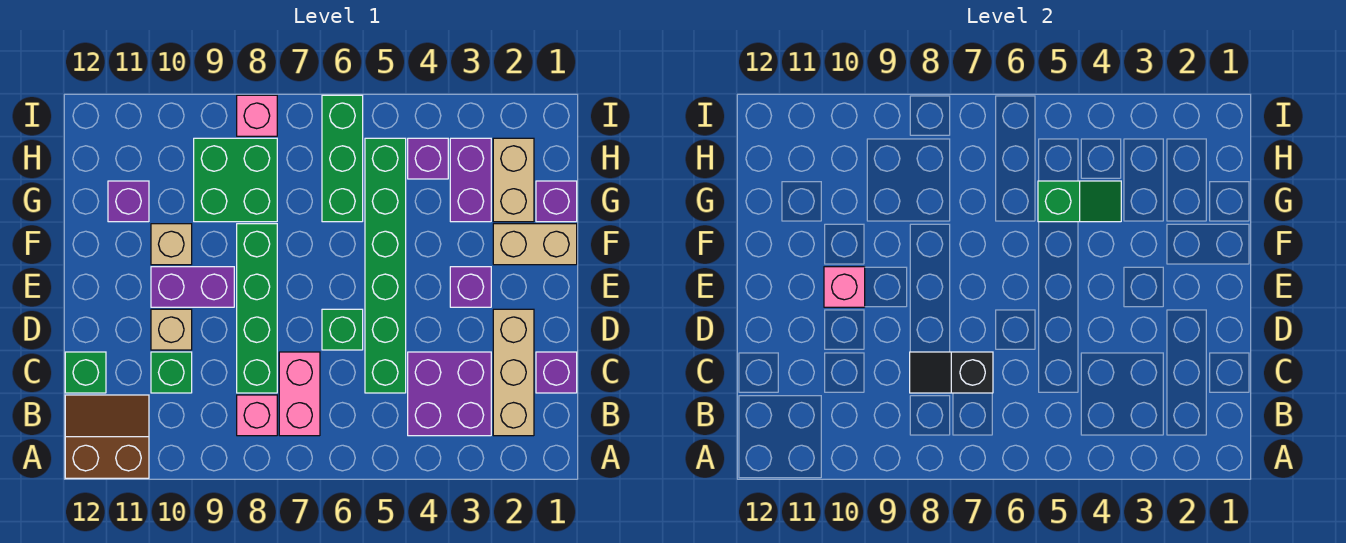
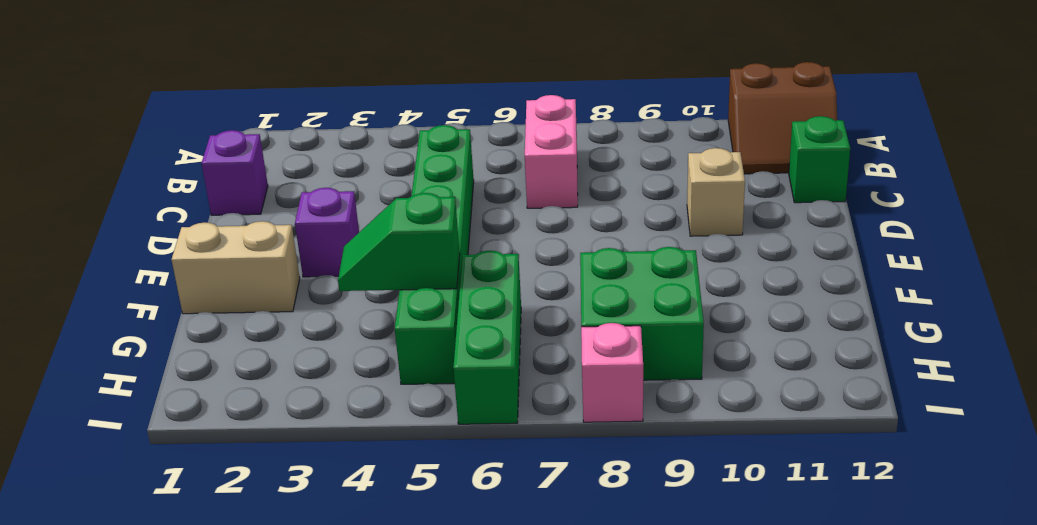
none -> tan 1x3 brick [493,309,534,436]
none -> purple 2x2 brick [408,352,491,436]
none -> pink 1x1 brick [237,395,277,436]

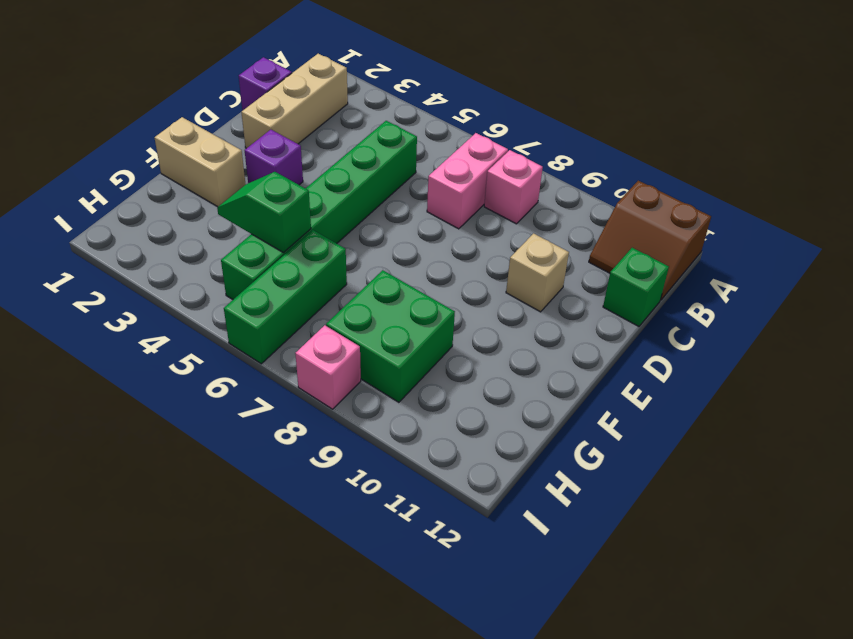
none -> purple 2x2 brick [408,352,491,436]
none -> green 1x4 brick [237,224,277,393]
none -> green 1x1 brick [151,352,192,393]

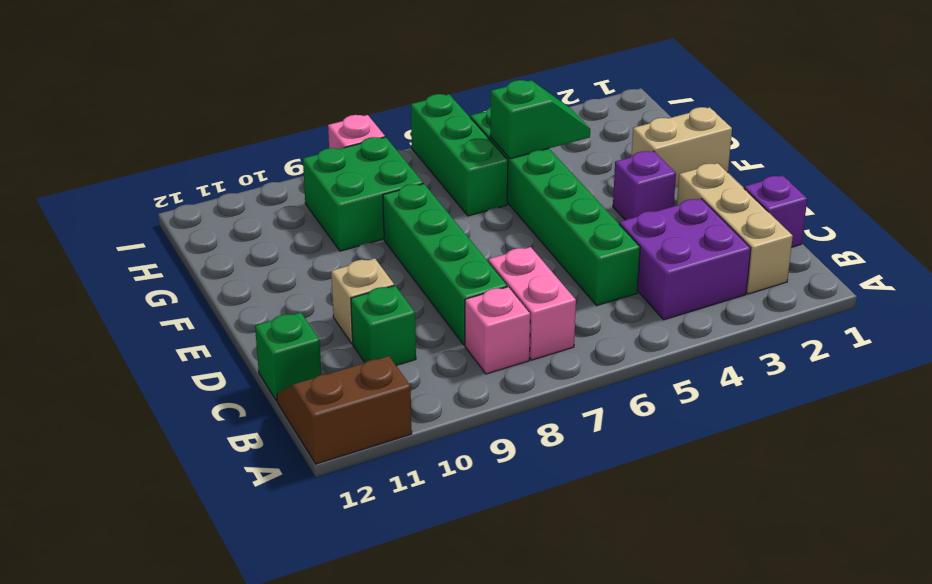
none -> green 1x1 brick [322,309,363,350]
none -> purple 1x2 brick [151,267,234,307]
none -> tan 1x1 brick [151,224,192,265]

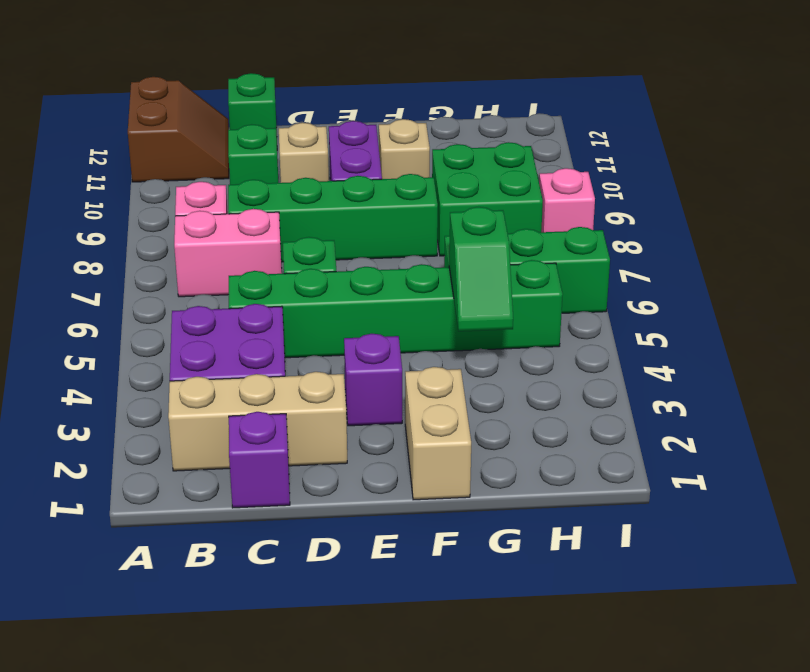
none -> purple 1x1 brick [536,181,577,222]
none -> tan 1x2 brick [493,138,534,222]
none -> purple 1x2 brick [450,138,491,222]

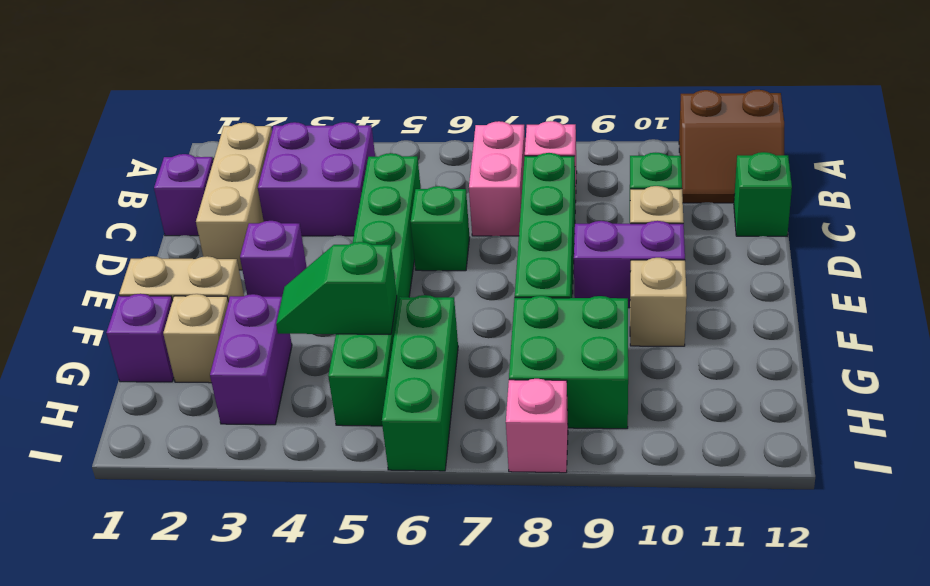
tan 1x1 brick [163,294,228,383] -> tan 1x2 brick [493,138,534,222]
none -> purple 1x1 brick [108,181,149,222]
none -> purple 1x1 brick [408,138,448,179]
none -> black 1x2 slope [910,352,993,393]

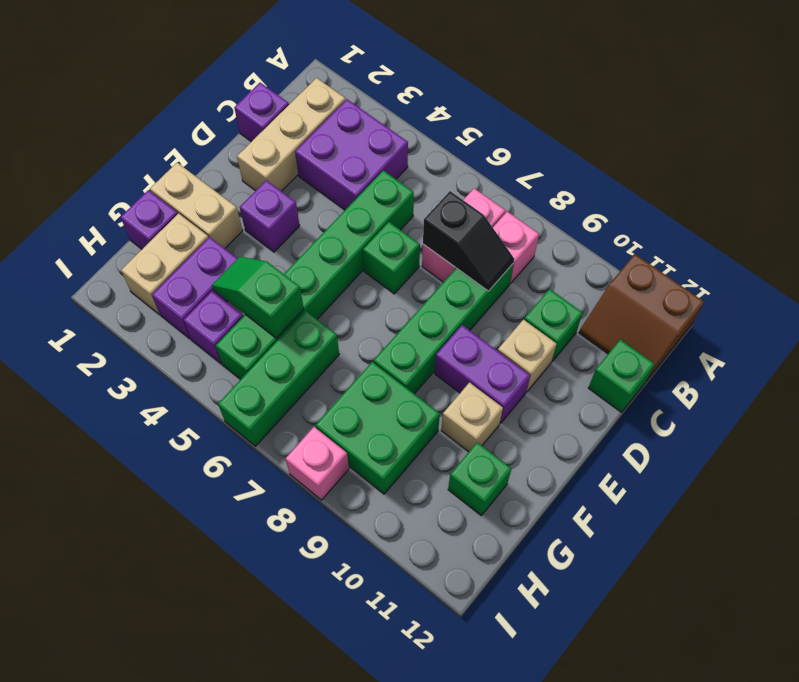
green 1x1 brick [448,442,511,515] -> purple 1x1 brick [108,181,149,222]
none -> pink 1x1 brick [824,267,865,307]

